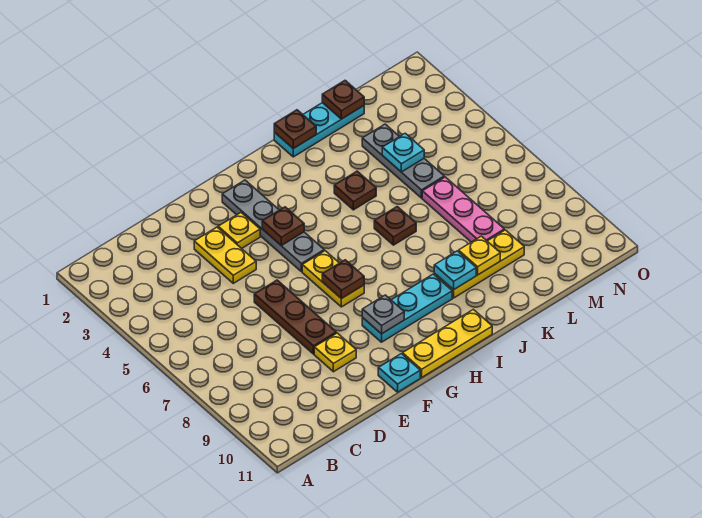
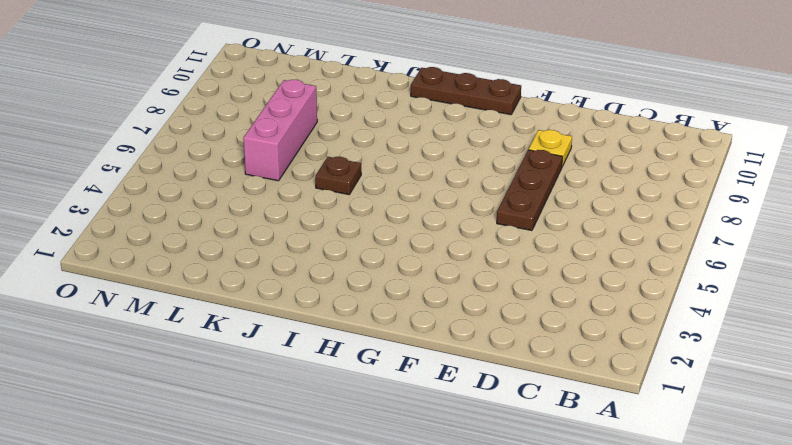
brown 1x3 plate [411,67,521,115] -> yellow 1x3 plate [403,309,492,377]
pink 1x3 brick [244,80,317,181] -> pink 1x3 plate [422,177,504,242]
none -> yellow 1x2 plate [194,227,256,283]
none -> yellow 1x1 plate [218,213,260,249]
none -> cyan 1x1 plate [378,354,420,392]

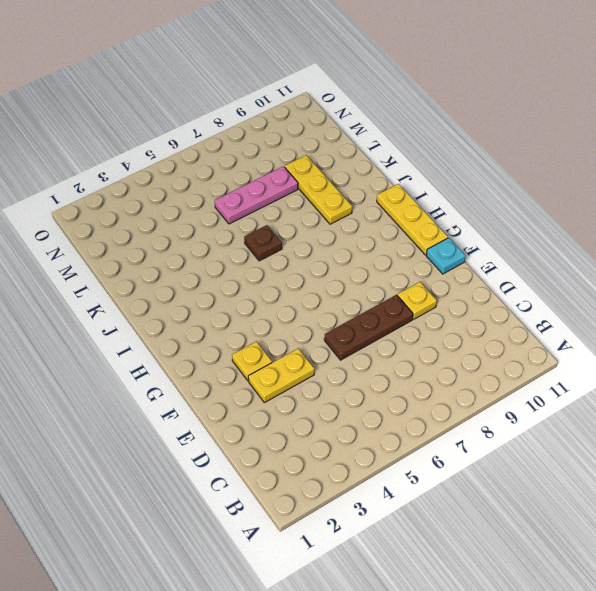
none -> grey 1x4 plate [222,180,324,272]
none -> yellow 1x2 plate [302,251,364,307]
none -> cyan 1x3 plate [362,274,452,342]

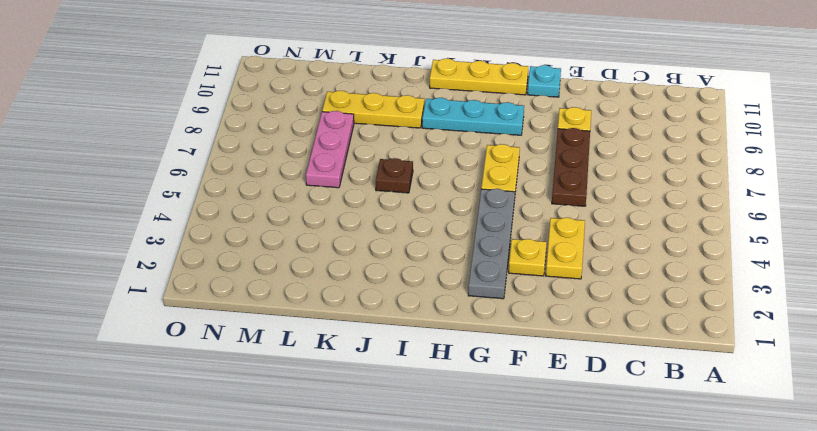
none -> cyan 1x3 plate [274,103,364,157]
none -> brown 1x1 plate [334,171,376,210]
none -> grey 1x3 plate [362,124,444,198]

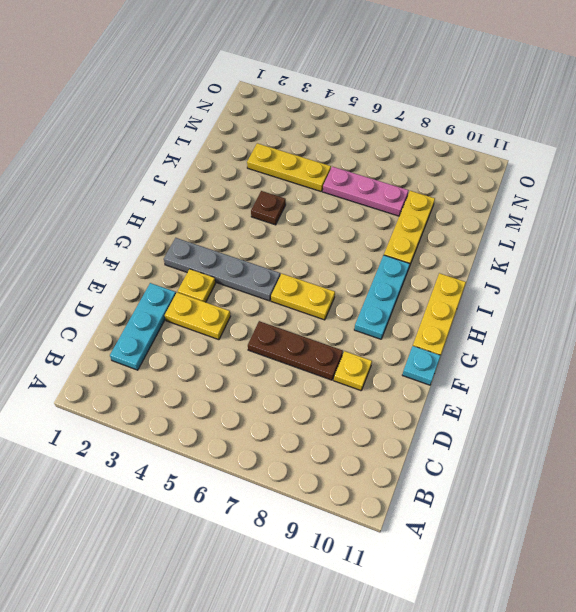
cyan 1x3 plate [110,283,176,370] -> cyan 1x3 plate moved to [274,103,364,157]
yellow 1x3 plate [247,143,331,191] -> grey 1x3 plate [362,124,444,198]
none -> brown 1x1 plate [374,207,416,245]
none -> brown 1x1 plate [262,207,304,245]
none -> brown 1x1 plate [322,260,364,299]

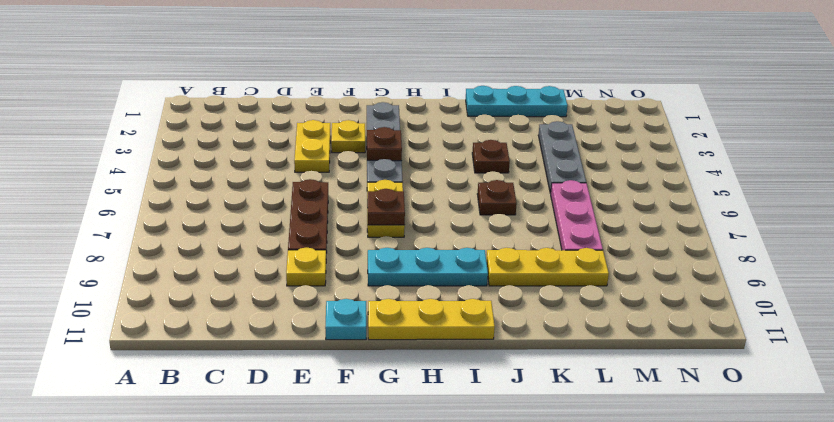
none -> grey 1x1 plate [362,295,404,334]
none -> brown 1x1 plate [274,110,316,149]
none -> cyan 1x1 plate [434,251,476,290]

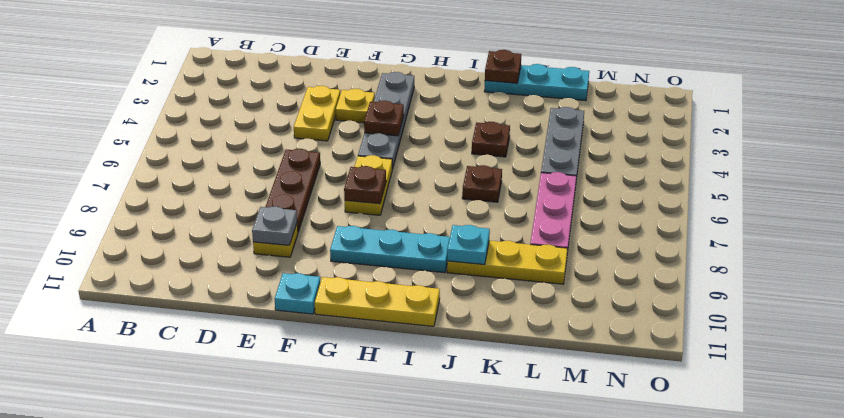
grey 1x1 plate [252,206,297,245] -> grey 1x1 plate moved to [362,295,404,334]
none -> yellow 1x1 plate [459,236,500,275]
none -> brown 1x1 plate [322,81,364,119]
none -> cyan 1x1 plate [382,133,424,172]

